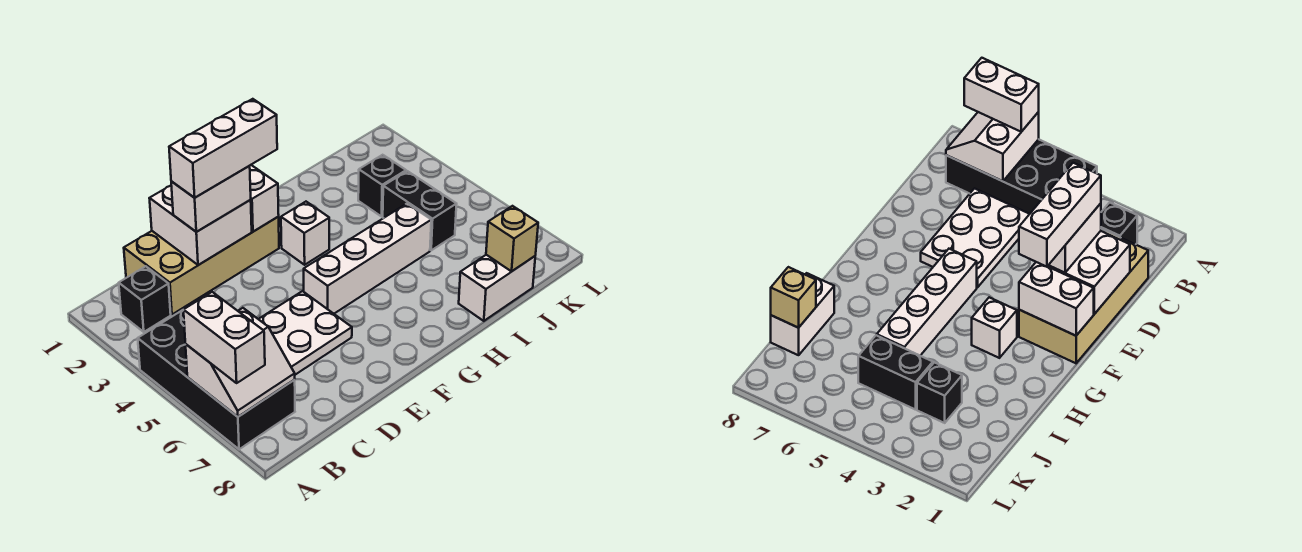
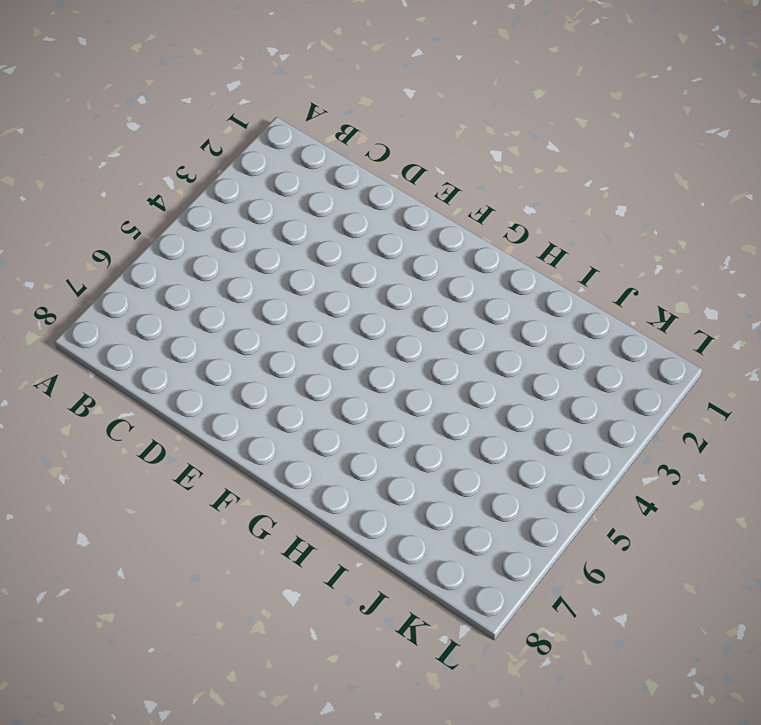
none -> black 2x4 brick [138,310,295,449]
none -> black 1x1 brick [119,266,171,332]
none -> tan 2x4 brick [124,217,279,314]

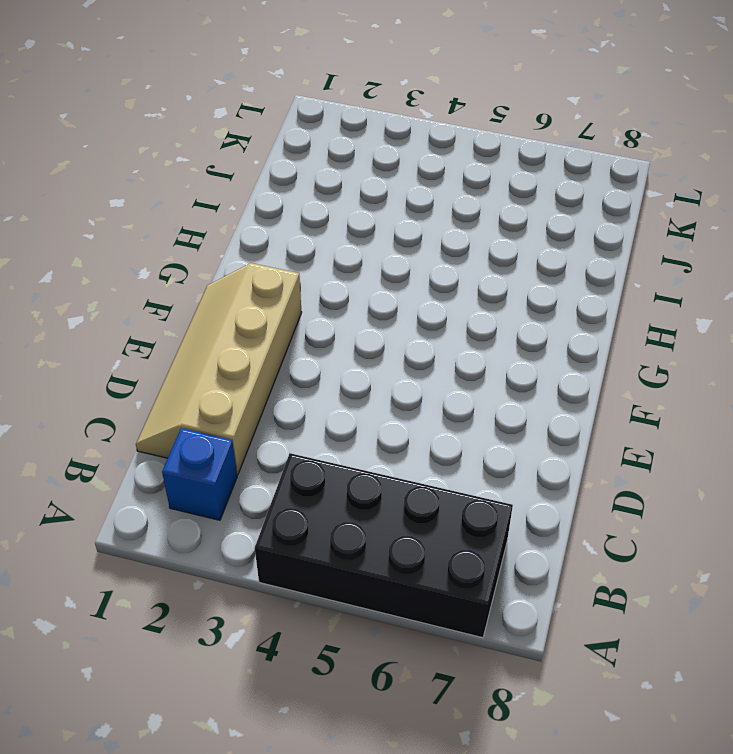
blue 1x1 brick [162,428,237,520] -> black 1x1 brick [119,266,171,332]
tan 2x4 slope [136,263,302,475] -> tan 2x4 brick [124,217,279,314]
none -> white 2x3 plate [259,291,352,375]
none -> white 1x4 brick [304,204,431,314]
none -> white 1x1 brick [281,202,329,265]

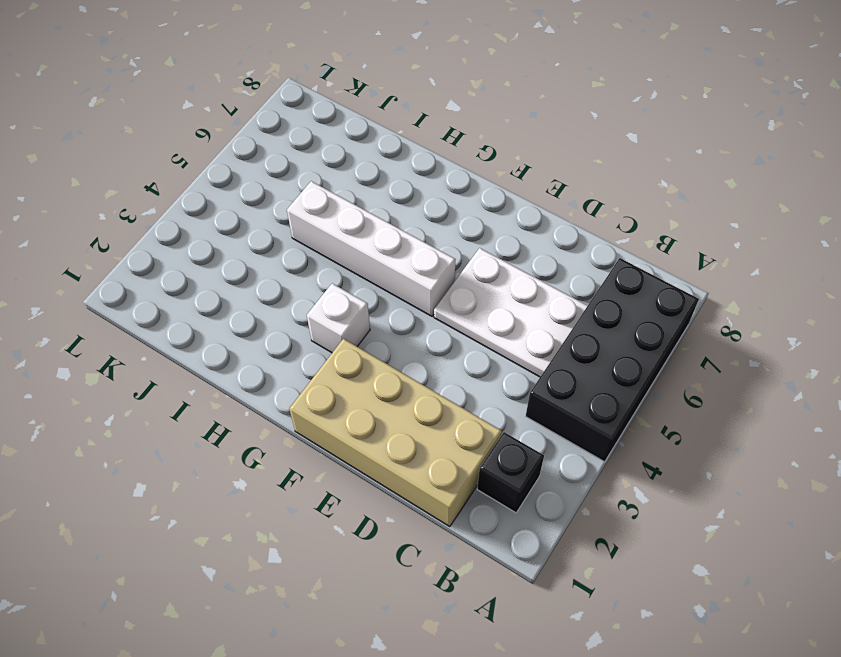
none -> white 1x2 brick [459,255,535,321]
none -> black 1x1 brick [358,155,406,216]
none -> black 1x2 brick [383,171,457,250]

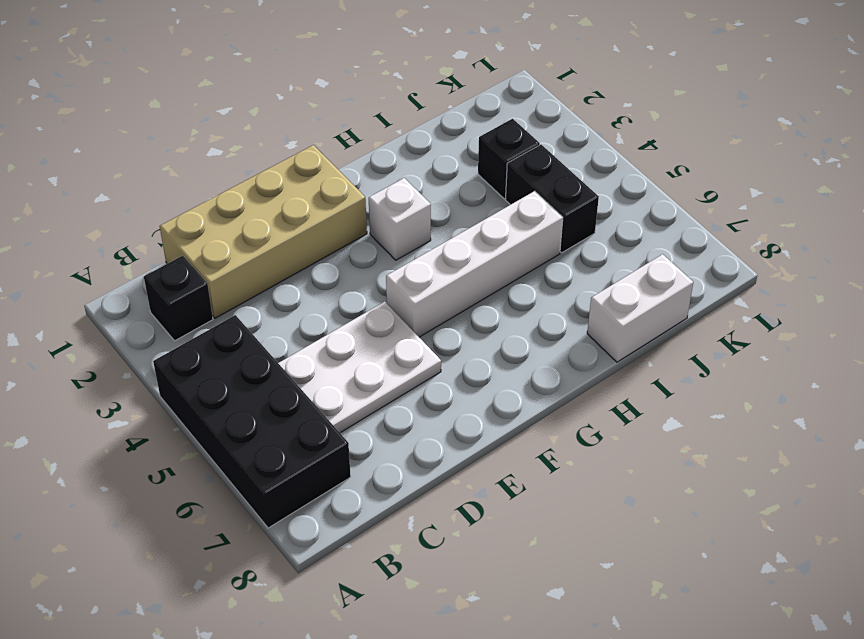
none -> white 2x2 slope [186,308,295,417]
none -> white 2x2 brick [149,186,252,265]
none -> white 1x2 brick [250,165,279,232]

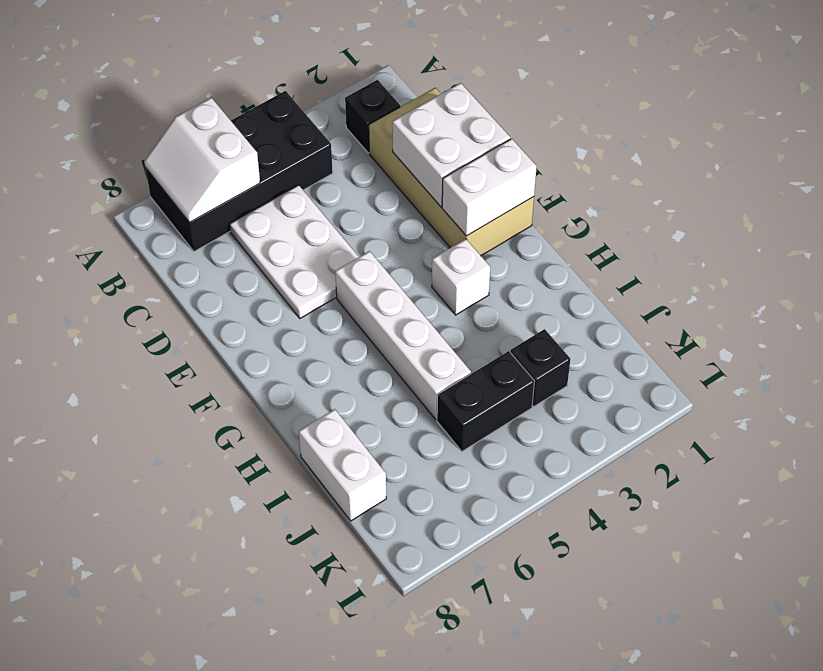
none -> tan 1x1 brick [486,206,538,271]
none -> white 1x2 brick [184,292,265,383]
none -> white 1x2 brick [171,166,251,232]

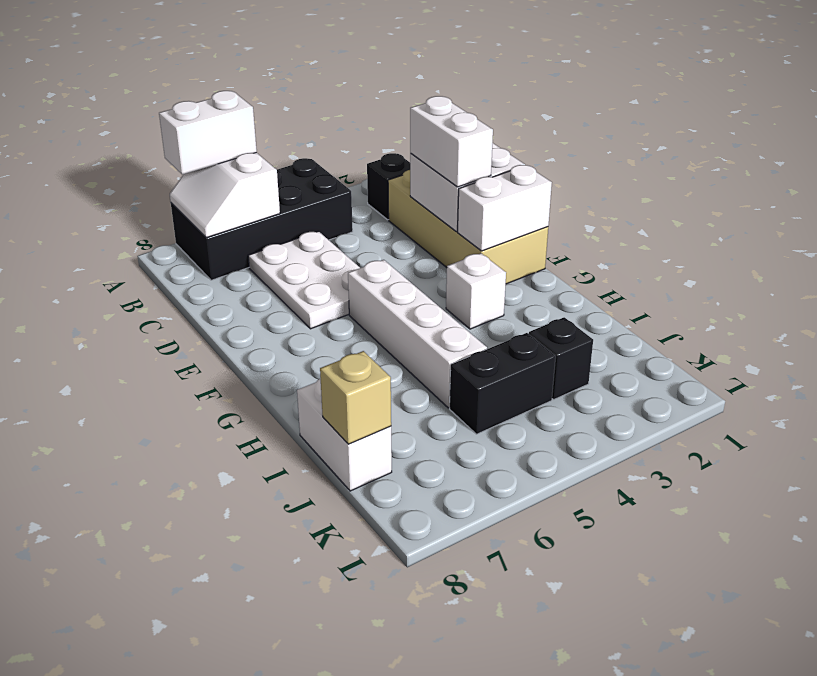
none -> white 1x3 brick [169,99,277,198]

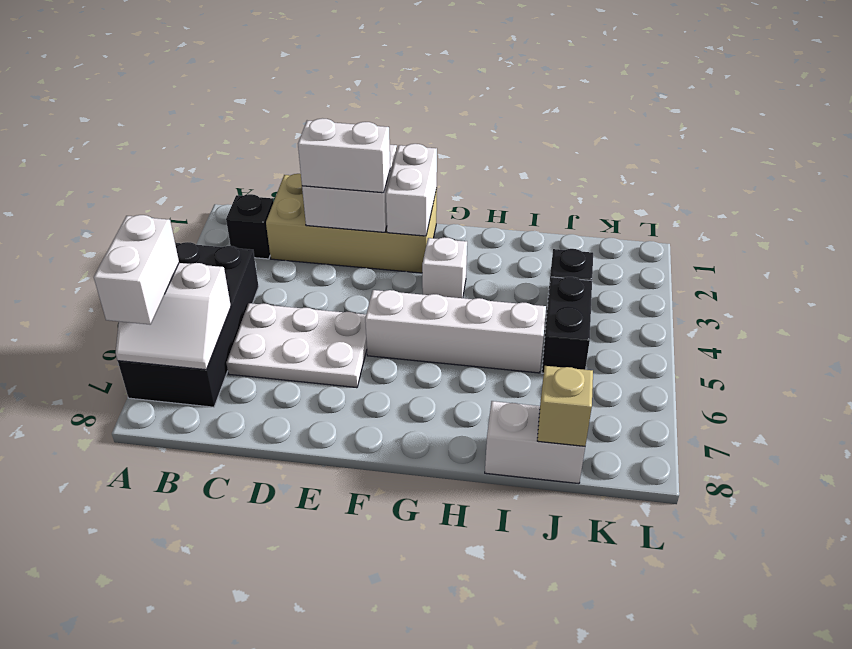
none -> white 1x3 brick [169,99,277,198]

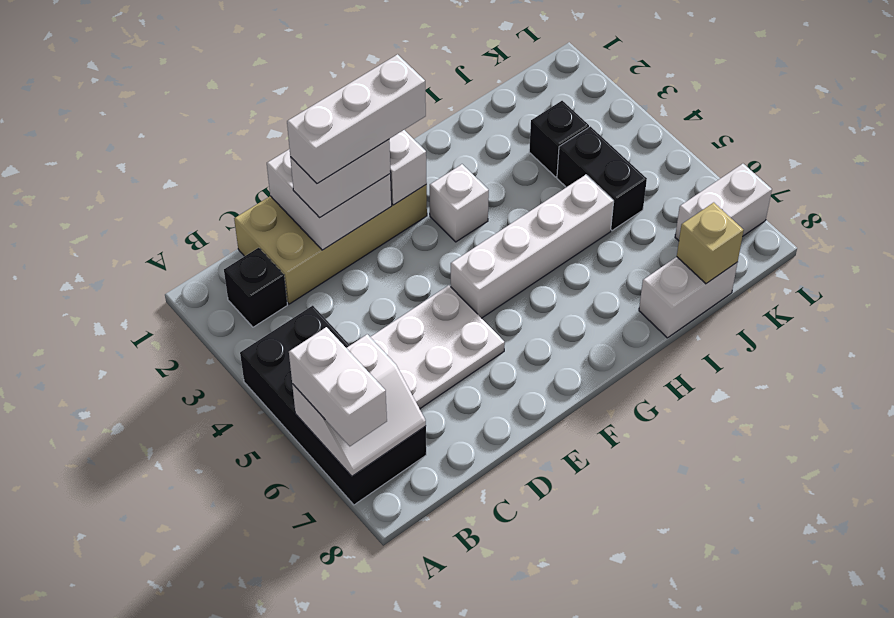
white 1x2 brick [675,164,772,241] -> none

